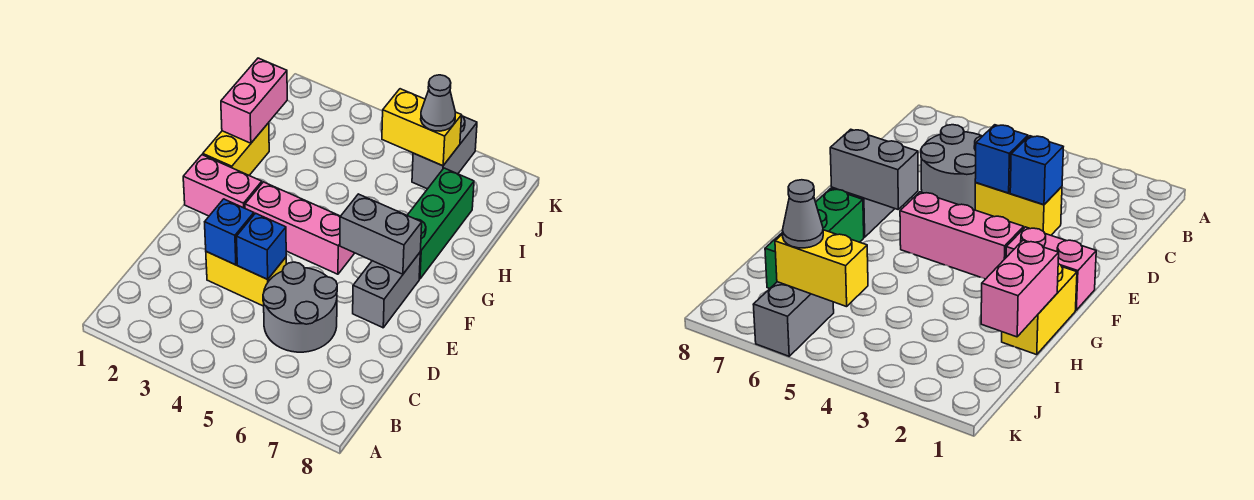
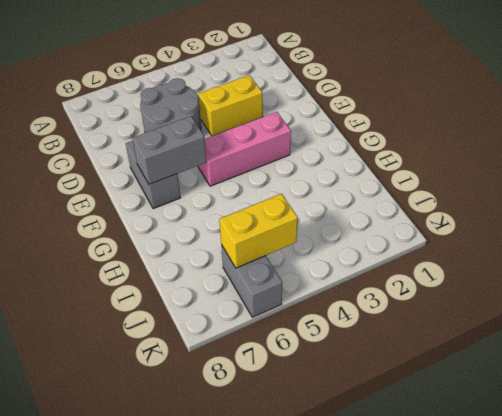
none -> pink 1x2 brick [183,155,262,216]
none -> yellow 1x2 brick [203,123,269,175]
none -> green 1x3 brick [407,168,474,279]

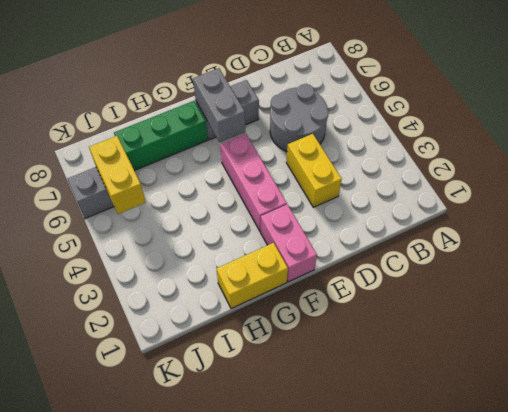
none -> blue 1x1 brick [205,199,254,265]
none -> blue 1x1 brick [237,213,286,279]
none -> pink 1x2 brick [221,58,287,143]

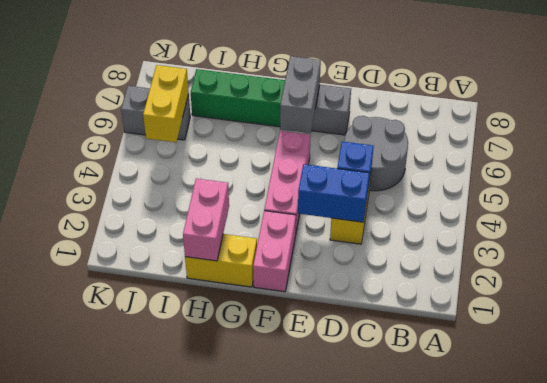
blue 1x2 brick [298,164,370,222] -> blue 1x1 brick [205,199,254,265]
pink 1x2 brick [183,179,229,261] -> pink 1x2 brick turned to [221,58,287,143]
none -> grey 1x1 cone [421,75,456,131]

